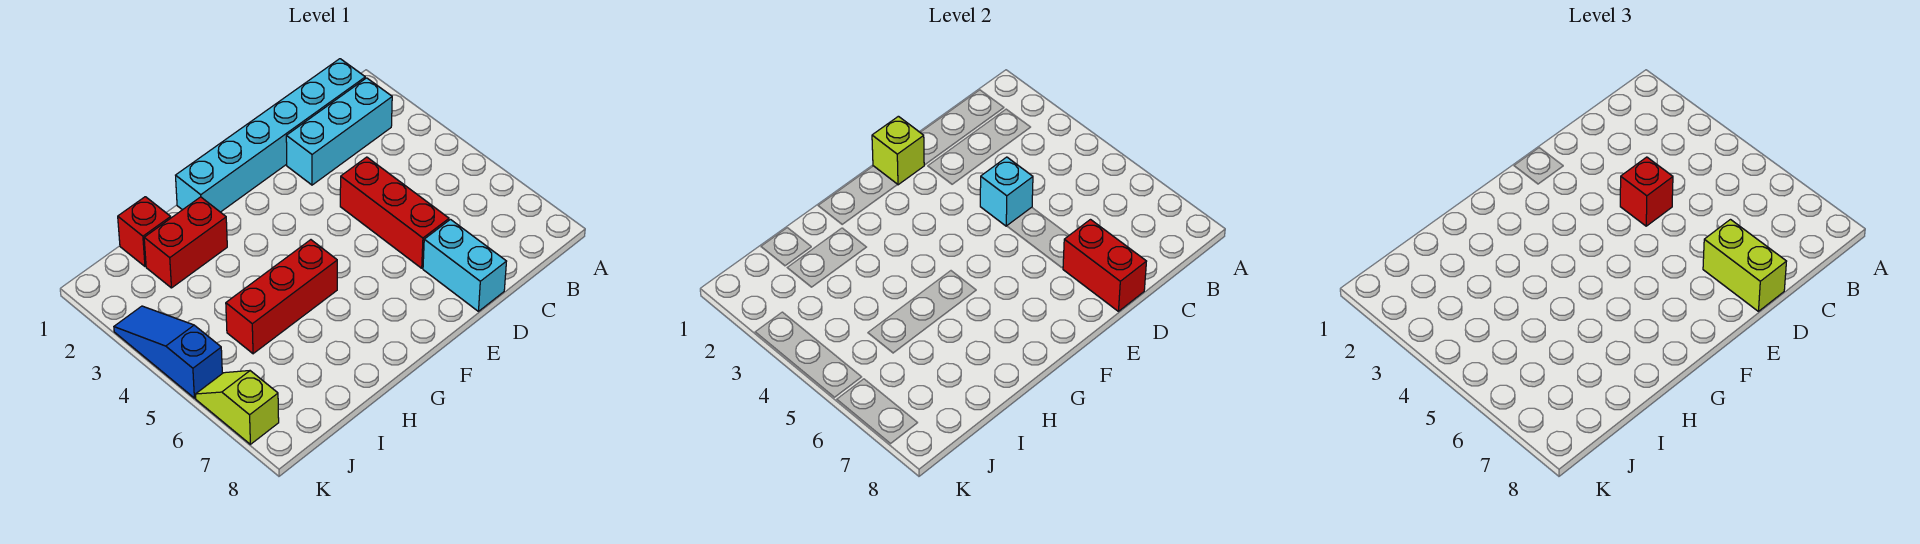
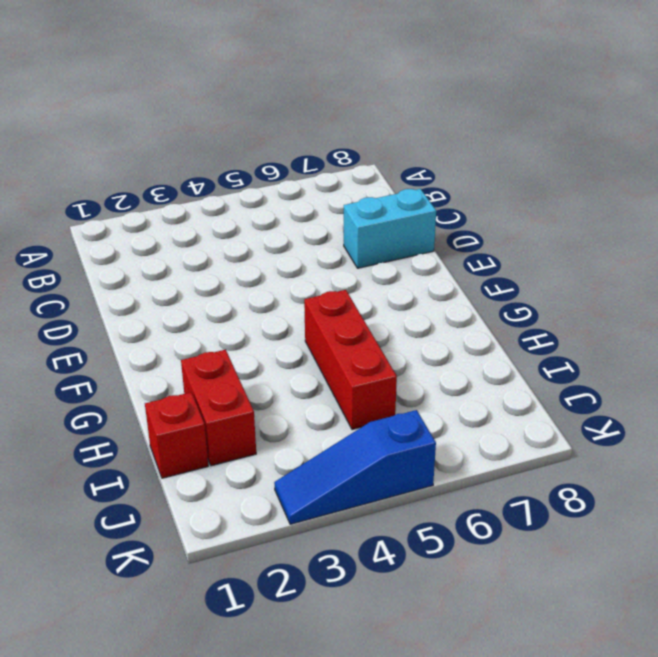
none -> cyan 1x6 brick [176,59,365,212]
none -> cyan 1x3 brick [286,78,392,185]
none -> red 1x3 brick [340,157,449,268]

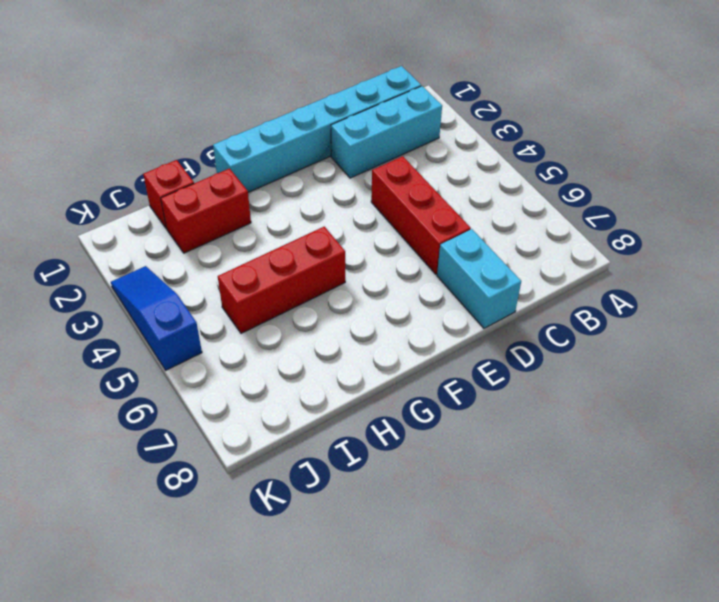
none -> lime 1x2 slope [196,371,279,444]
none -> cyan 1x1 brick [980,157,1033,226]
none -> red 1x2 brick [1063,220,1147,311]

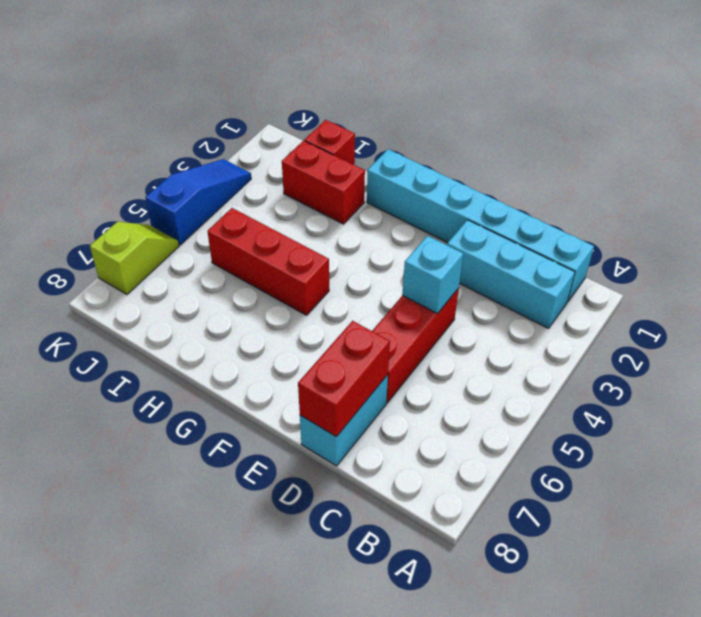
none -> lime 1x1 brick [872,116,924,185]
none -> red 1x1 brick [1620,157,1673,226]
none -> lime 1x2 brick [1703,220,1787,311]

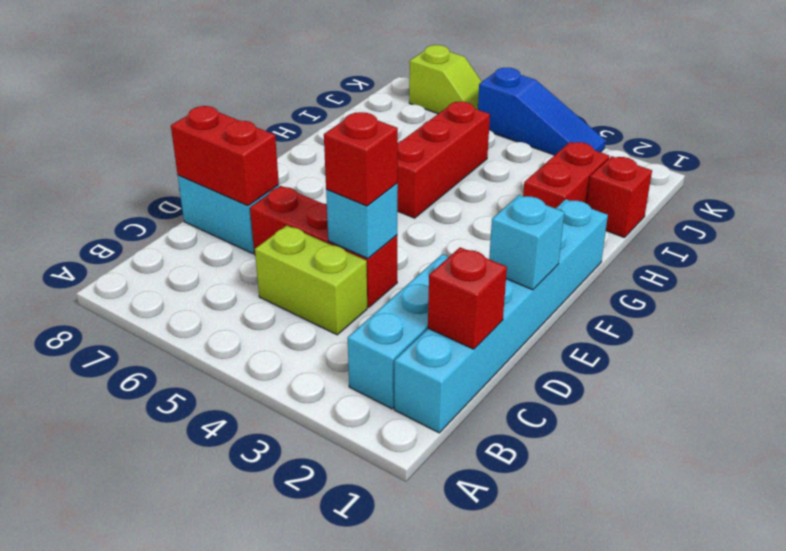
red 1x1 brick [428,247,507,349] -> none
lime 1x2 brick [255,225,367,335] -> lime 1x2 brick moved to [1703,220,1787,311]
cyan 1x1 brick [489,195,564,290] -> lime 1x1 brick [872,116,924,185]

